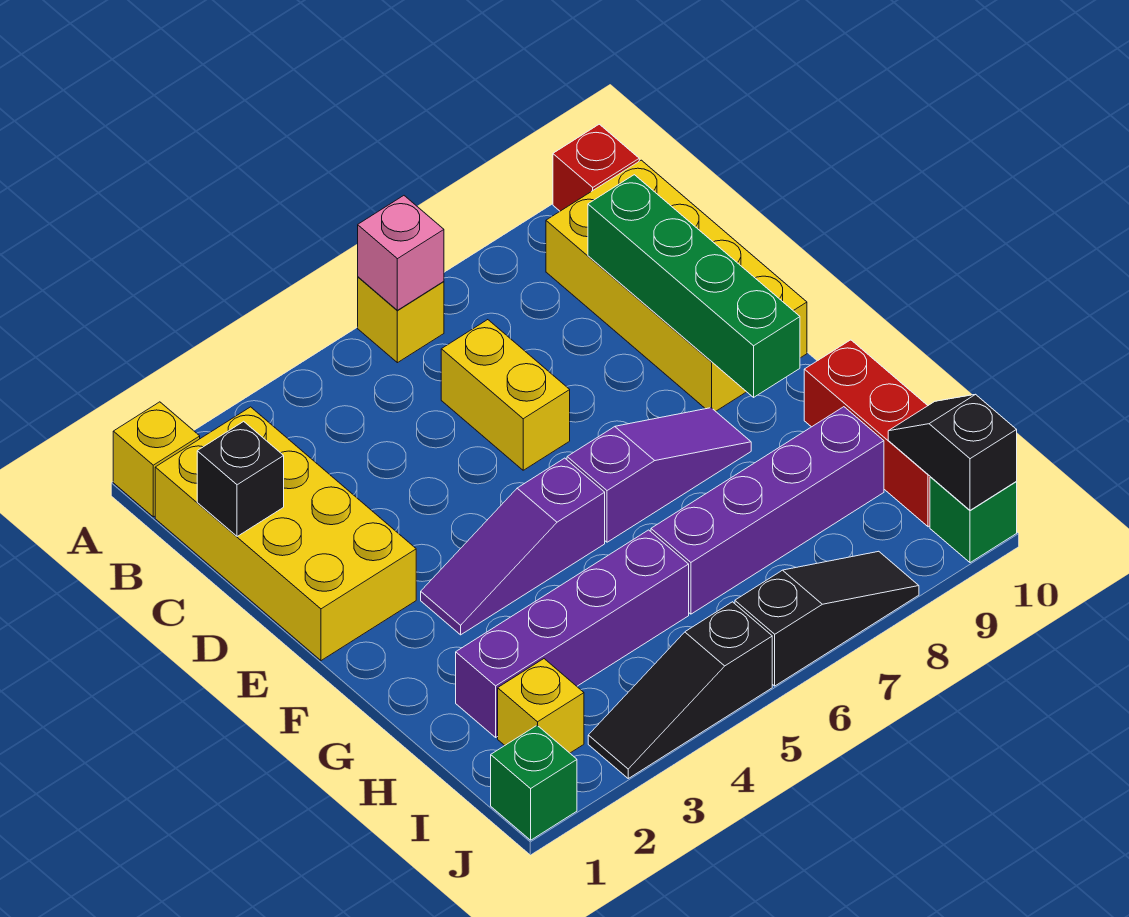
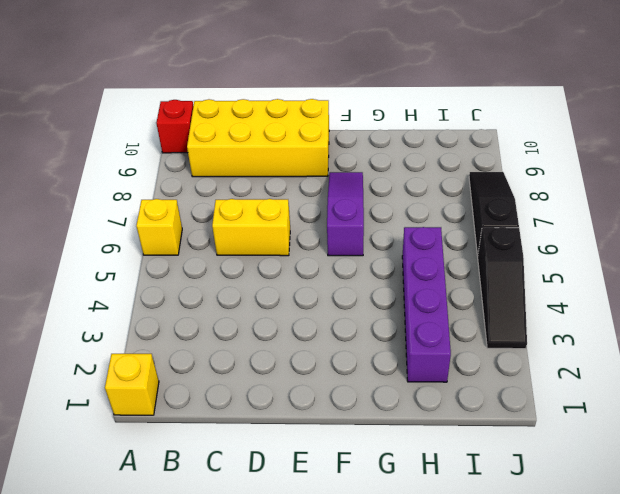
none -> yellow 2x4 brick [155,407,416,661]
none -> purple 1x3 slope [421,458,605,635]
none -> red 1x3 brick [804,340,930,527]

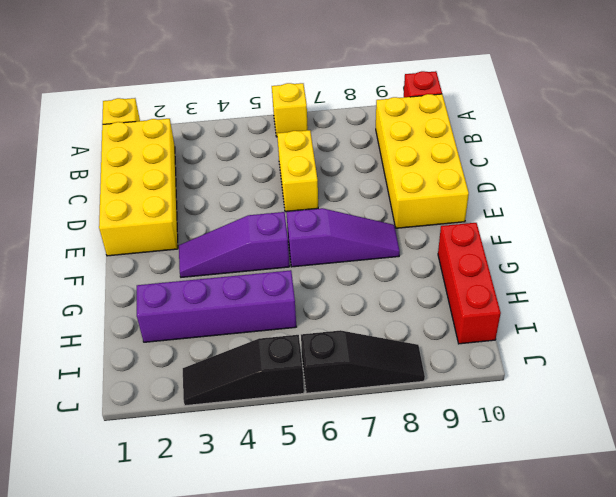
none -> purple 1x4 brick [651,407,884,614]
none -> yellow 1x1 brick [498,659,584,753]
none -> green 1x1 brick [491,725,577,840]

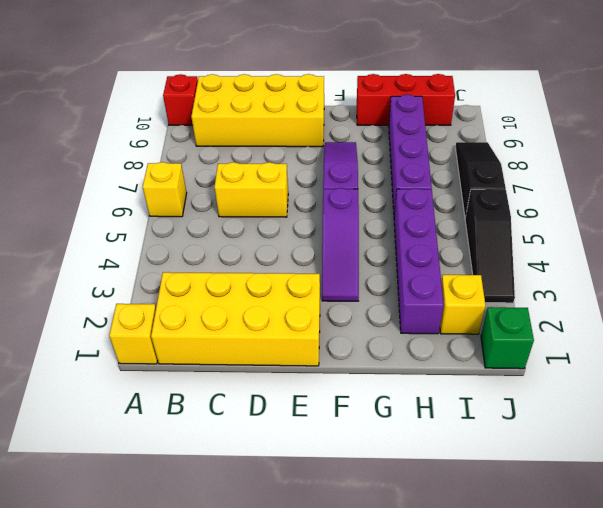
none -> green 1x1 brick [930,477,1017,563]
none -> pink 1x1 brick [358,196,444,310]
none -> black 1x1 brick [197,421,284,536]

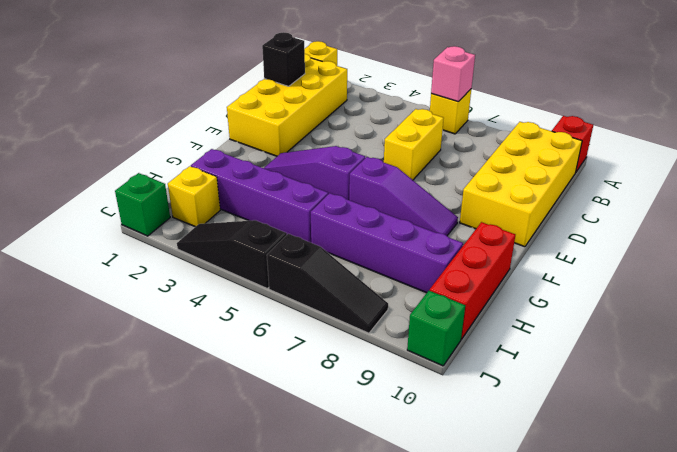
none -> green 1x4 brick [588,175,800,397]
none -> black 1x2 slope [888,394,1017,510]

